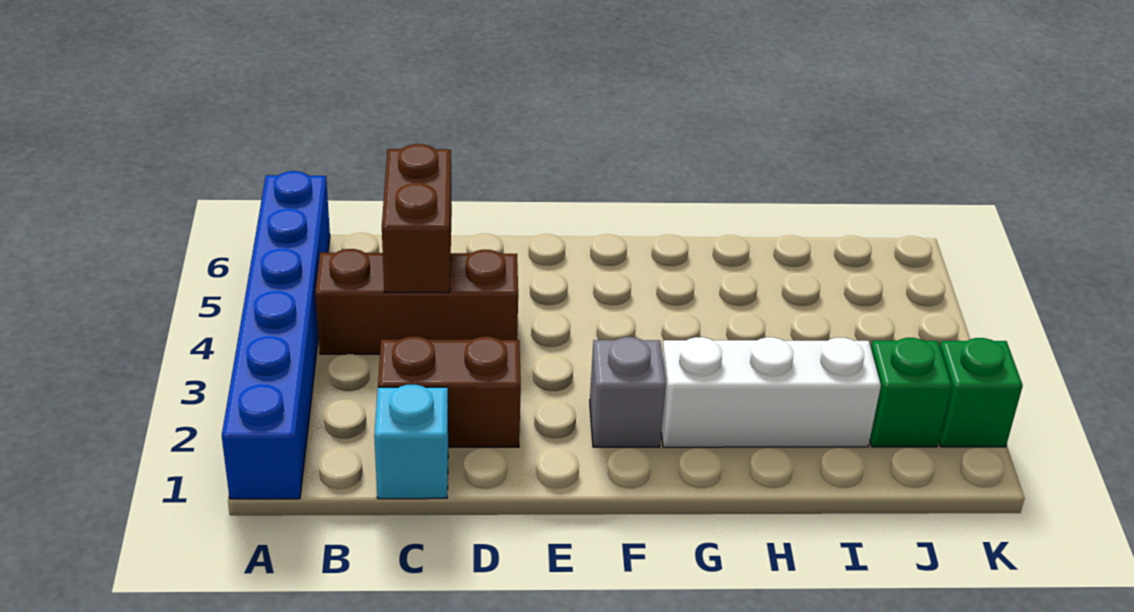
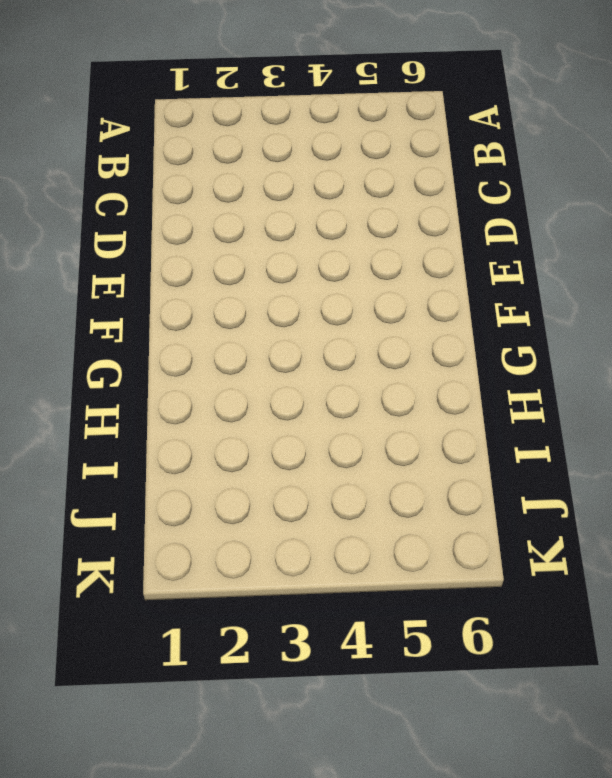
none -> blue 1x6 brick [222,171,330,499]
none -> brown 1x3 brick [315,249,518,354]

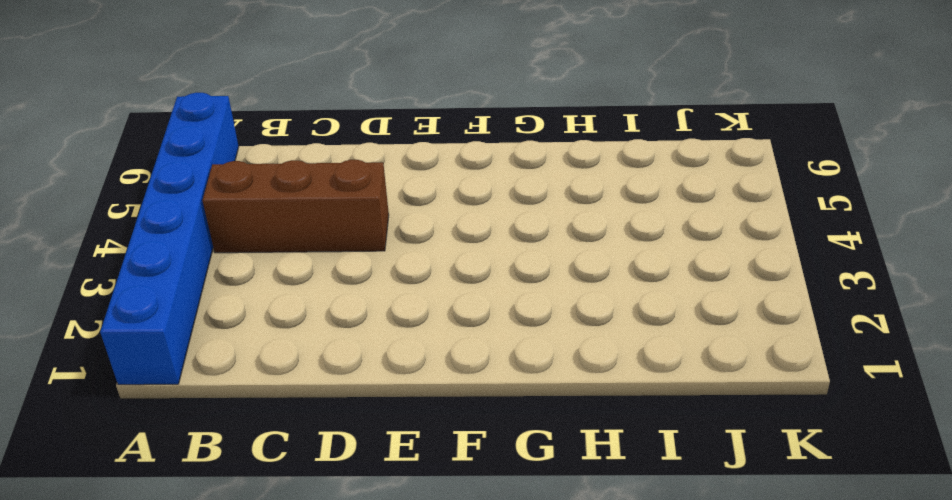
none -> cyan 1x1 brick [374,385,448,499]
none -> brown 1x2 brick [378,337,521,447]

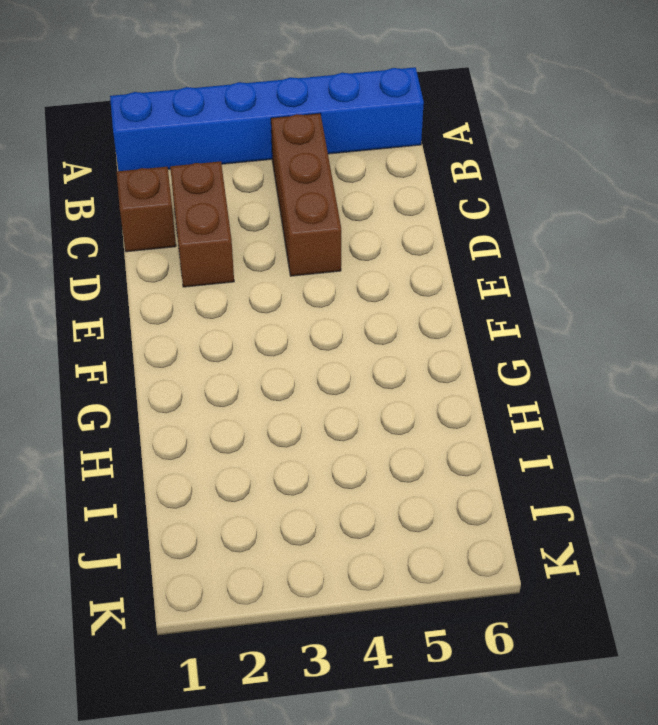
brown 1x1 brick [117,167,176,252] -> cyan 1x1 brick [374,385,448,499]
none -> grey 1x1 brick [590,337,666,447]
none -> white 1x3 brick [661,337,881,447]

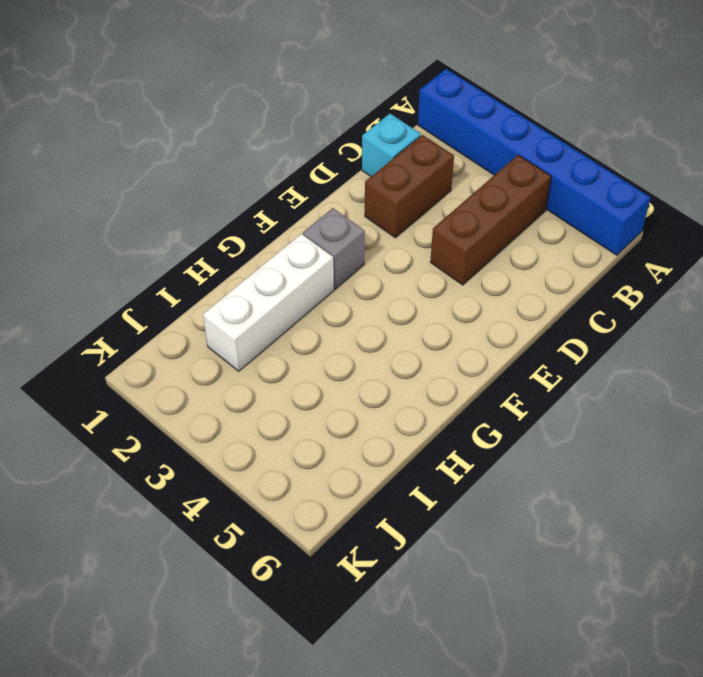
none -> green 1x1 brick [870,338,952,447]
none -> green 1x1 brick [939,338,1023,447]

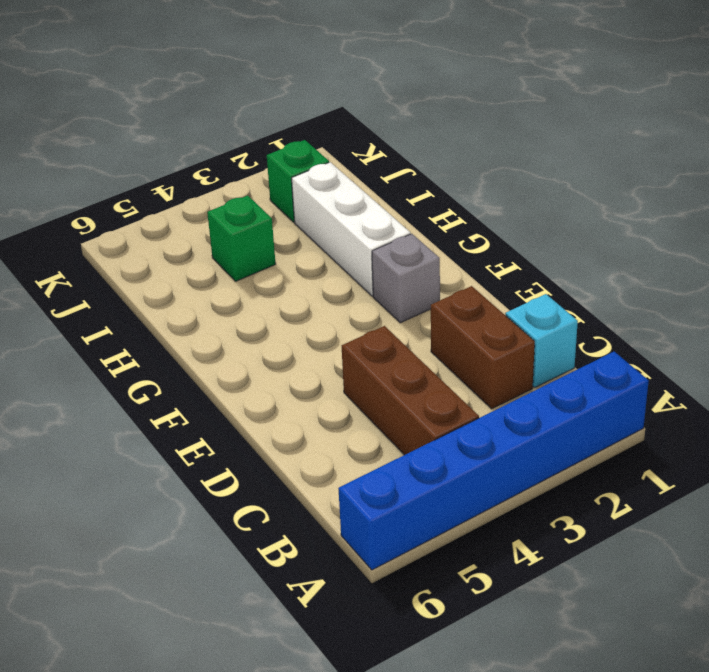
green 1x1 brick [207,196,276,281] -> green 1x1 brick moved to [939,338,1023,447]
none -> brown 1x2 brick [382,144,452,293]

